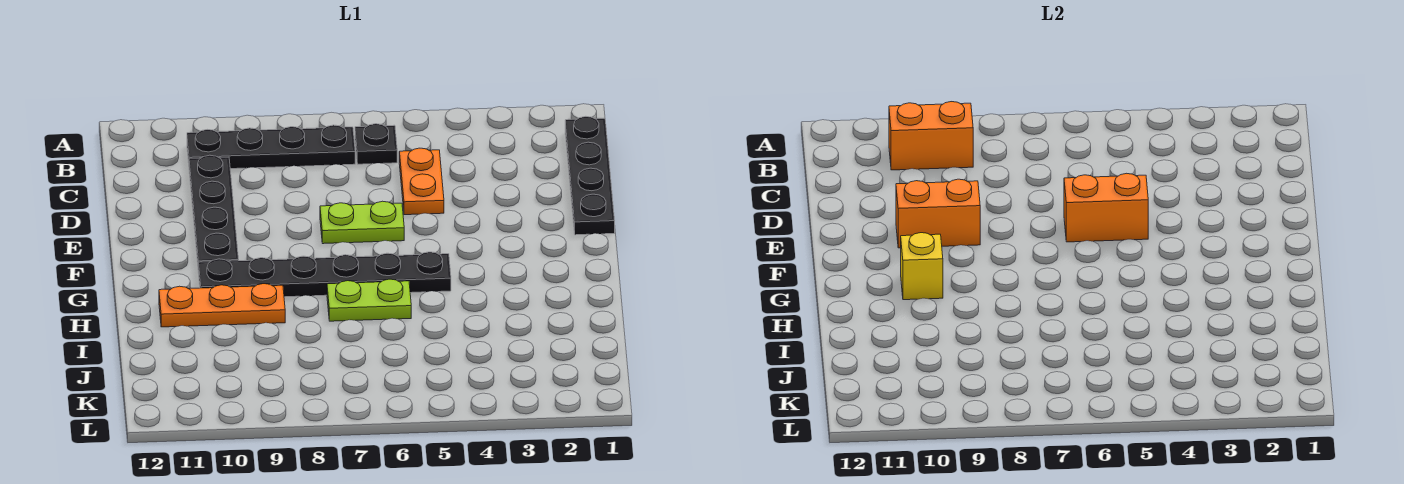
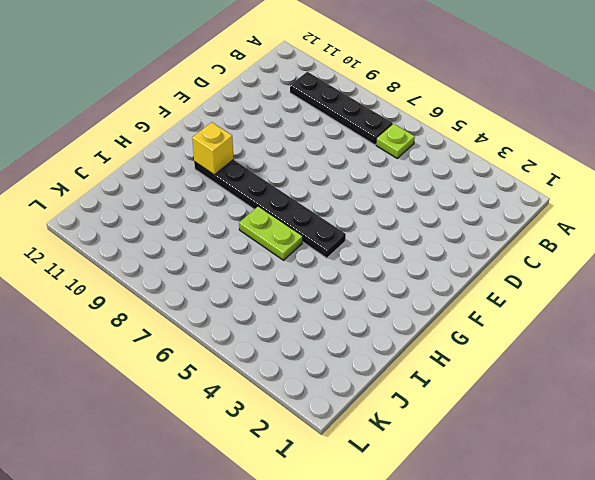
lime 1x1 plate [376,123,415,158] -> black 1x1 plate [355,124,397,164]
none -> black 1x4 plate [565,116,615,235]
none -> orange 1x2 plate [399,148,444,215]
none -> black 1x4 plate [189,155,239,273]

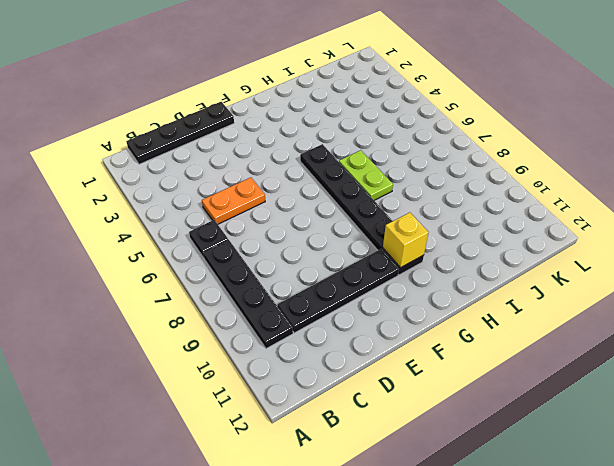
none -> lime 1x2 plate [320,201,404,244]
none -> orange 1x3 plate [159,284,285,327]
none -> orange 1x2 brick [889,102,973,170]

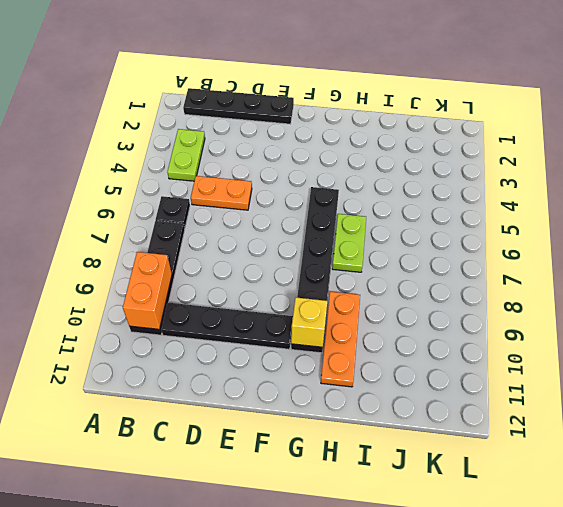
lime 1x2 plate [167,129,205,181] -> lime 1x2 plate moved to [320,201,404,244]
none -> orange 1x2 brick [1064,173,1148,242]
none -> orange 1x2 brick [896,179,980,248]

